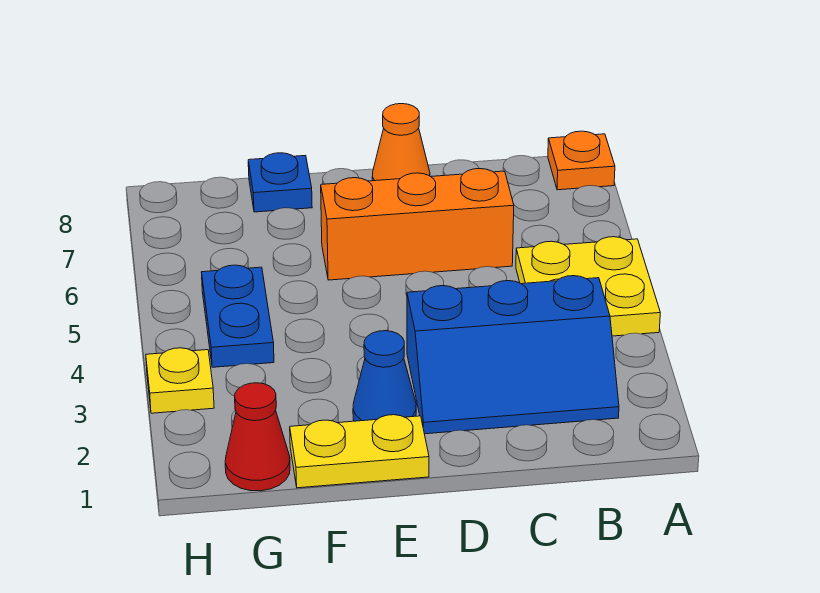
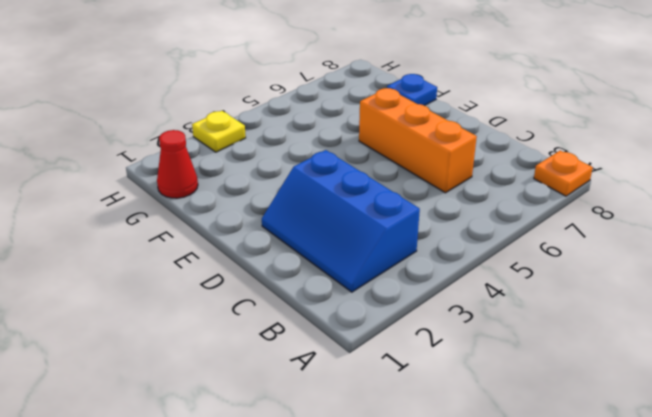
none -> yellow 2x2 plate [516,237,660,336]
none -> orange 1x1 cone [372,104,430,181]

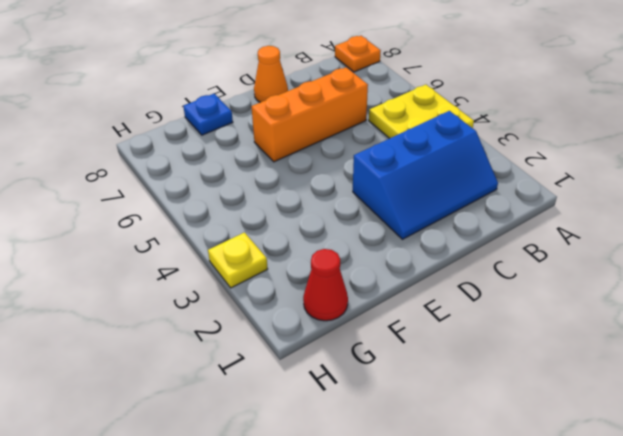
none -> yellow 1x2 plate [290,415,429,488]
none -> blue 1x1 cone [353,331,416,421]

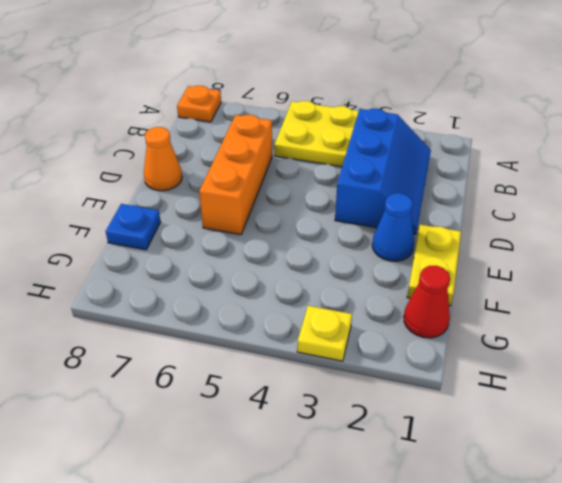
none -> blue 1x2 plate [202,265,274,367]

